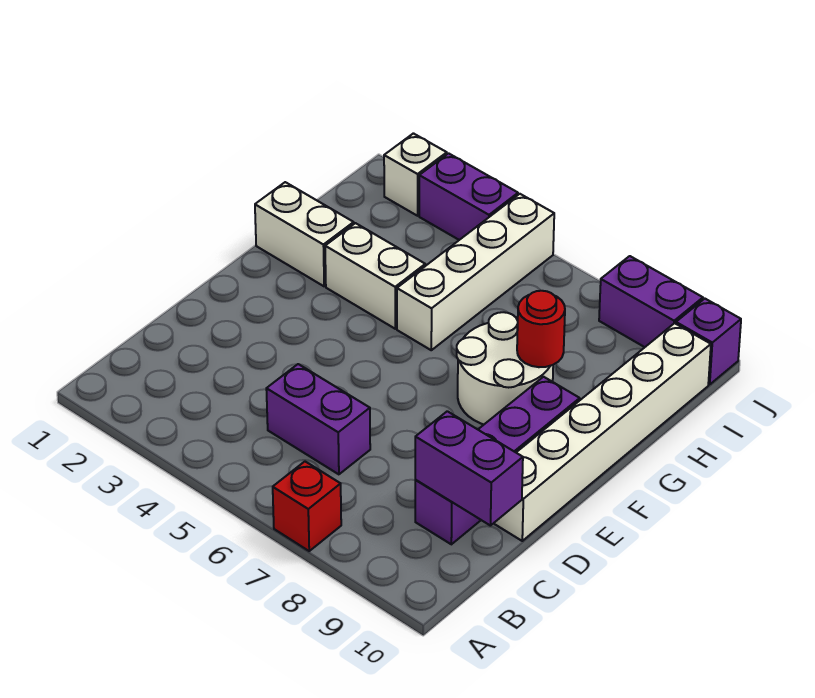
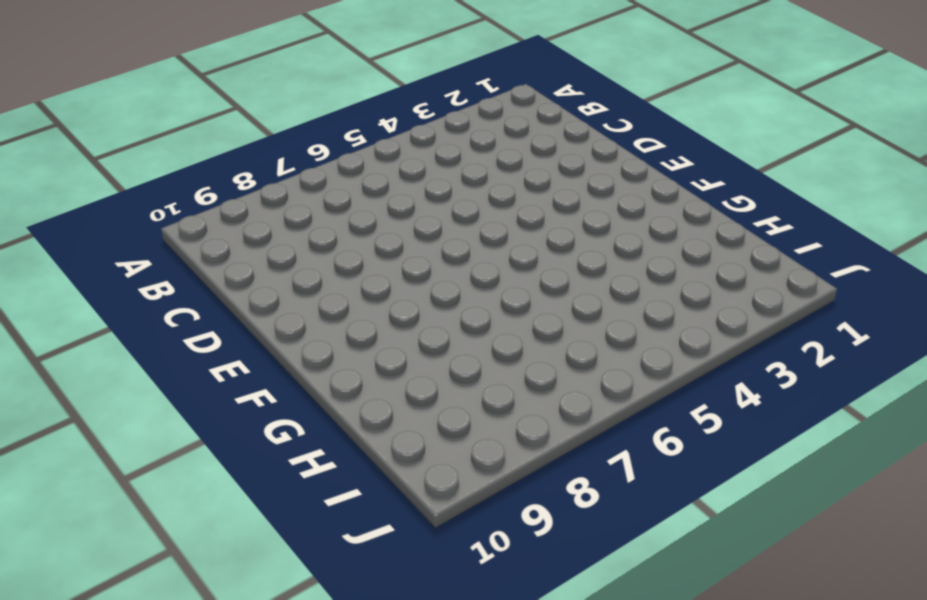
none -> red 1x1 brick [273,462,341,551]
none -> purple 1x2 brick [266,364,370,474]
none -> purple 1x4 brick [415,377,580,544]

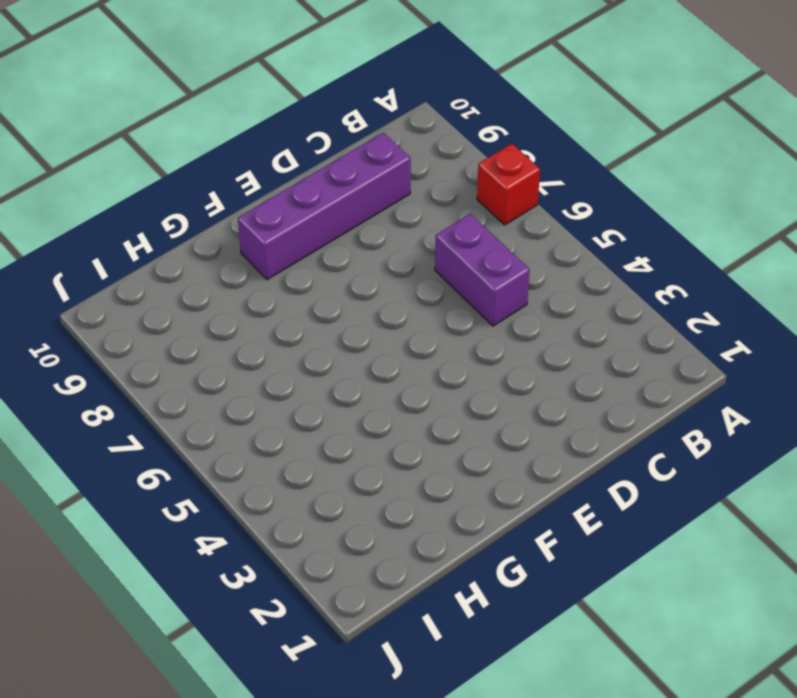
none -> white 1x6 brick [494,323,711,541]
none -> white 2x2 round brick [457,312,553,425]
none -> white 1x2 brick [255,182,354,286]

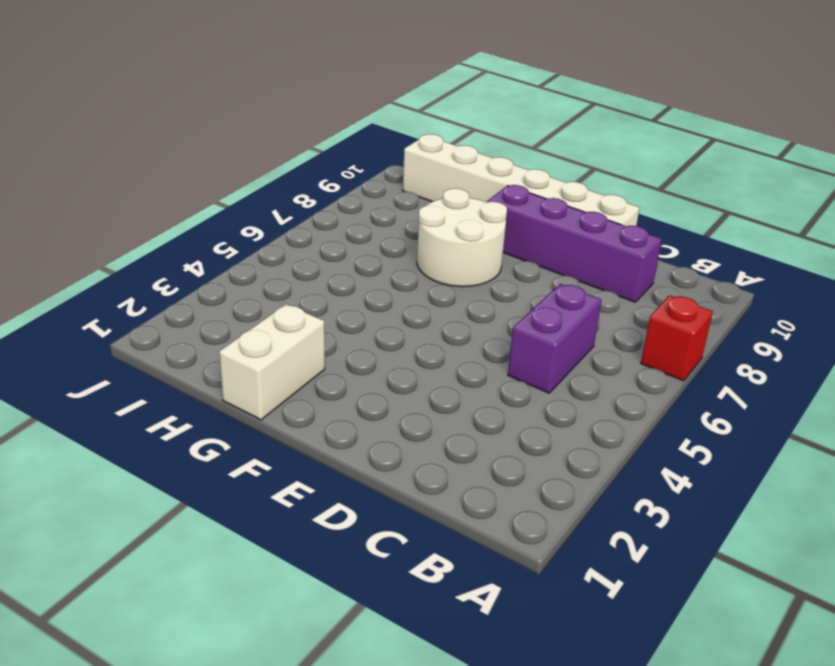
none -> white 1x2 brick [325,223,425,329]
none -> white 1x4 brick [397,194,554,350]
none -> white 1x1 brick [384,133,447,216]

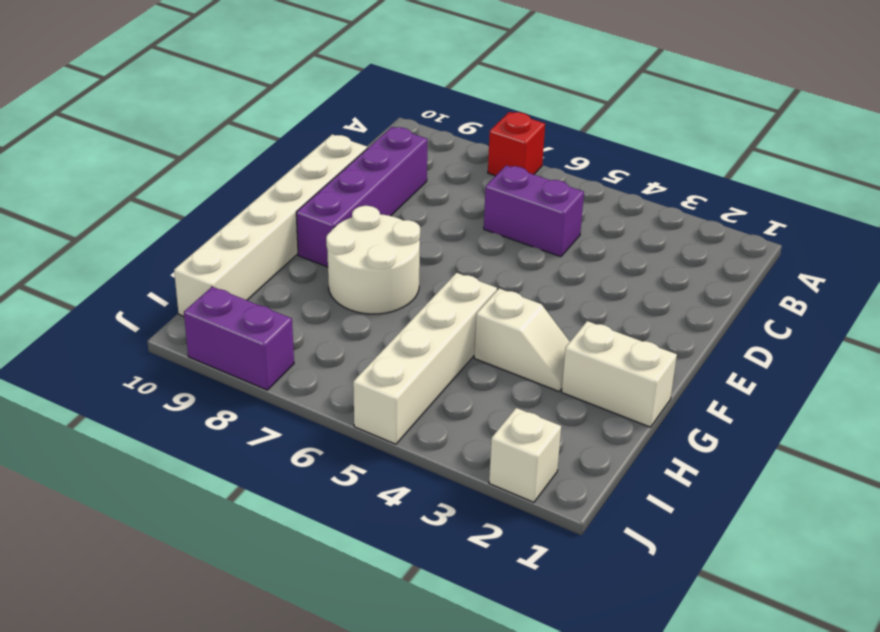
white 1x2 slope [474,289,570,391] -> white 1x2 brick [325,223,425,329]
none -> purple 1x2 brick [419,153,518,240]
none -> purple 1x1 brick [676,299,741,385]
none -> purple 1x2 brick [415,411,523,526]

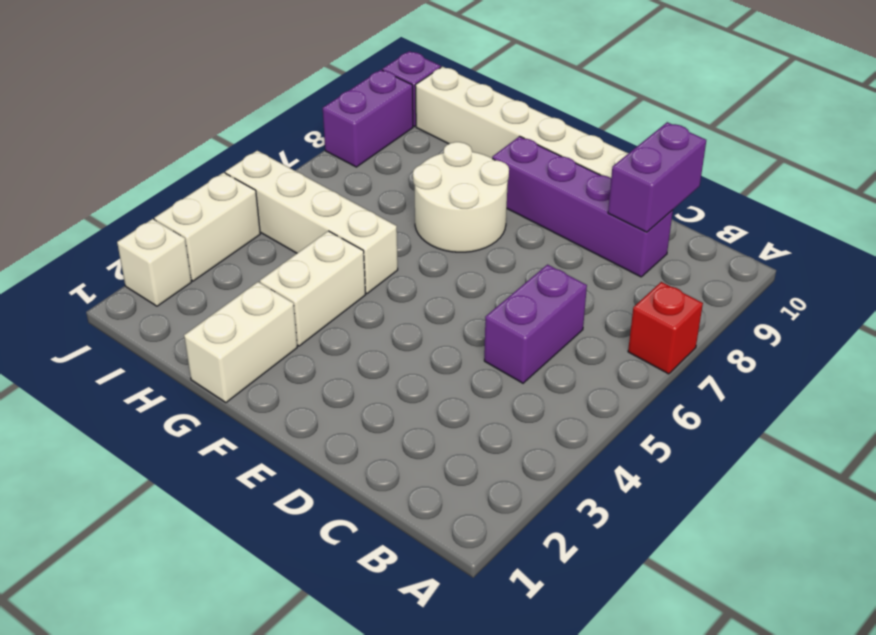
white 1x2 brick [155,173,260,281] -> purple 1x2 brick [419,153,518,240]
none -> red 1x1 round brick [517,291,565,367]

